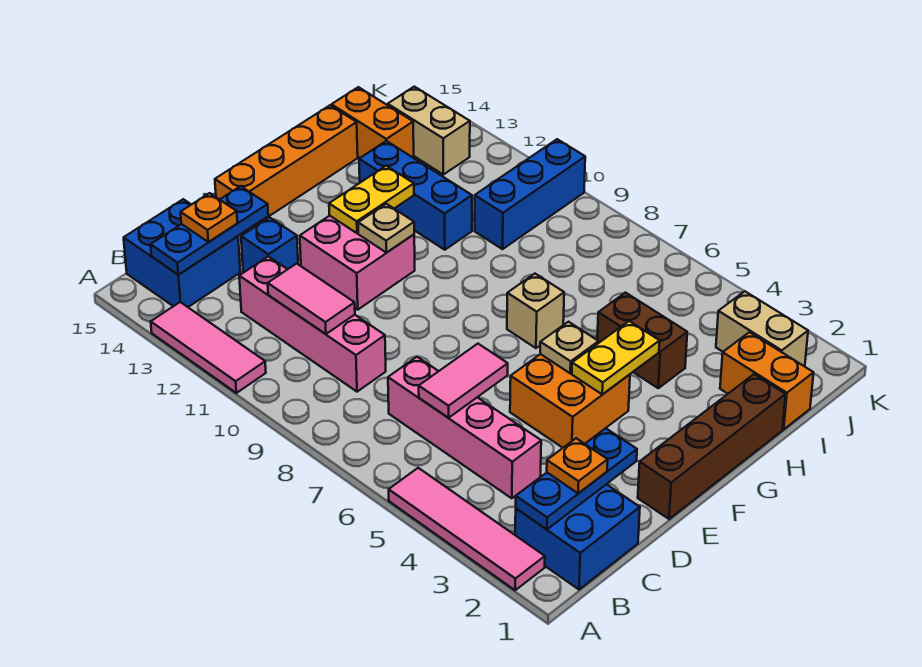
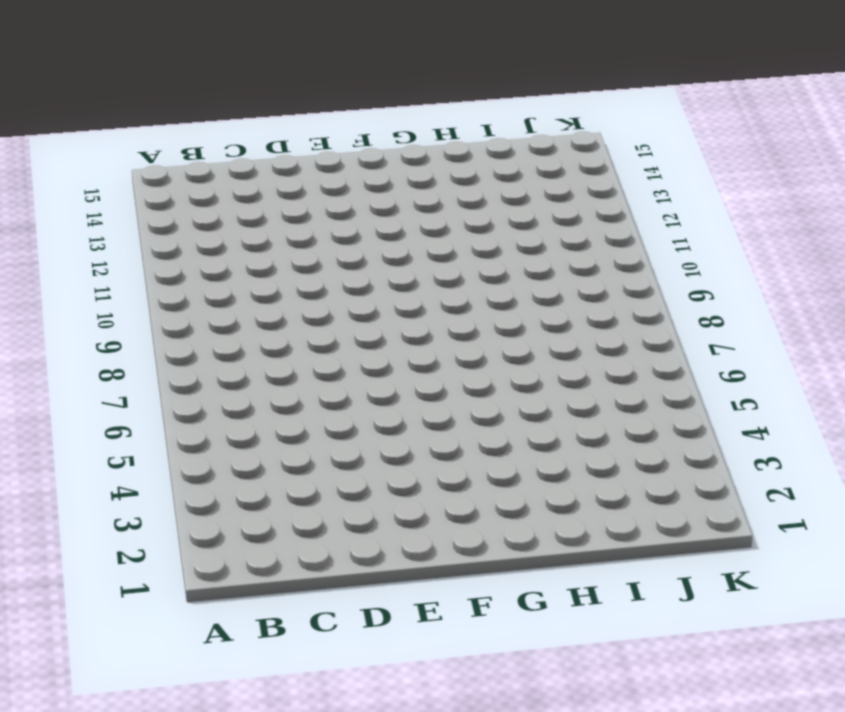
none -> pink 1x4 tile [389,468,545,590]
none -> pink 1x3 tile [151,302,266,393]
none -> blue 2x2 brick [515,484,640,589]

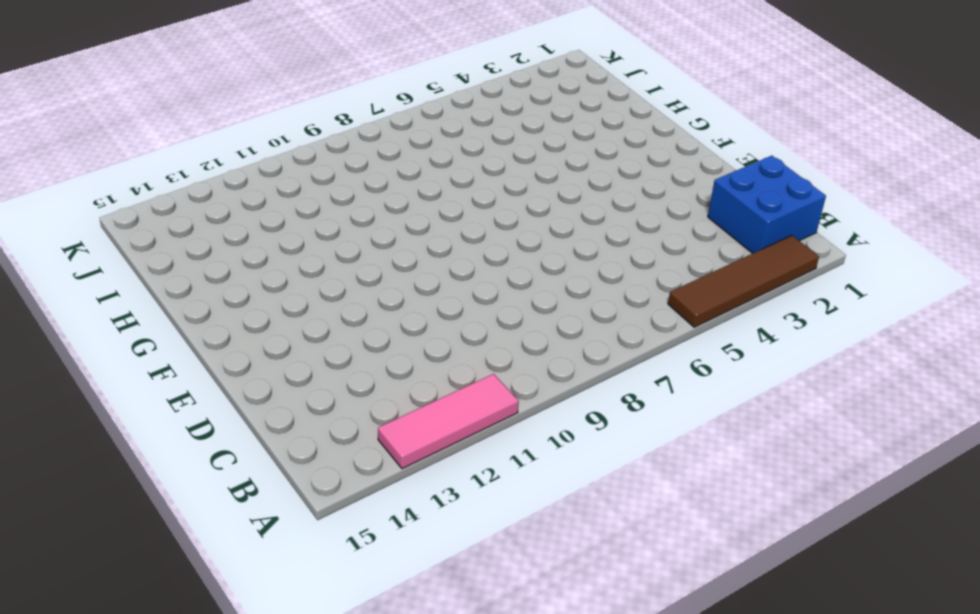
brown 1x4 tile [668,236,819,327] -> pink 1x4 tile [389,468,545,590]
none -> blue 2x2 brick [124,199,240,307]
none -> pink 1x4 brick [388,357,541,498]
none -> pink 1x4 brick [239,256,386,392]

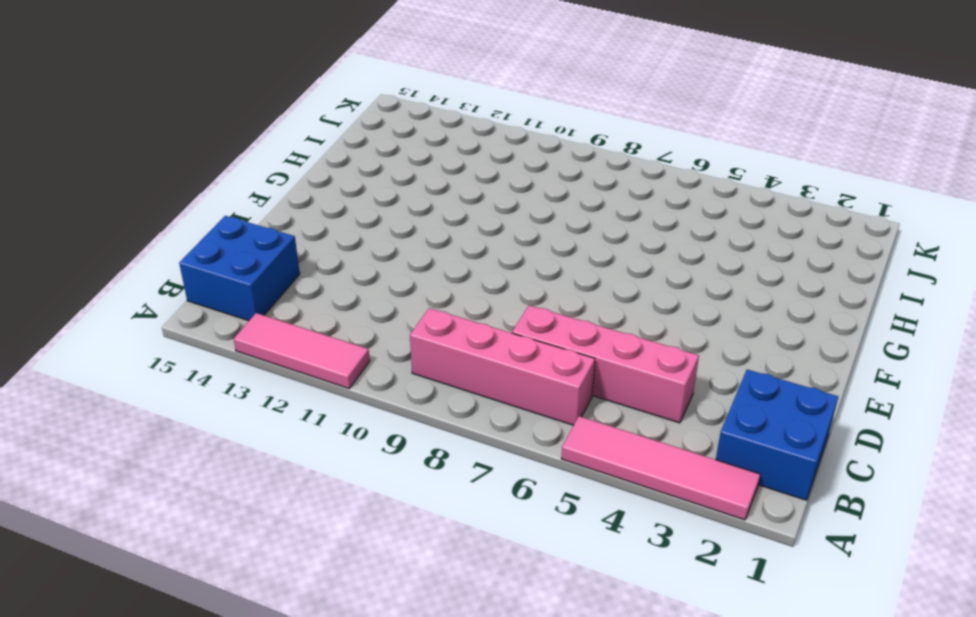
pink 1x4 brick [410,308,595,425] -> pink 1x4 brick moved to [239,256,386,392]
none -> blue 1x1 brick [241,217,298,273]
none -> brown 1x4 brick [638,374,786,519]
none -> orange 2x2 brick [510,354,630,448]

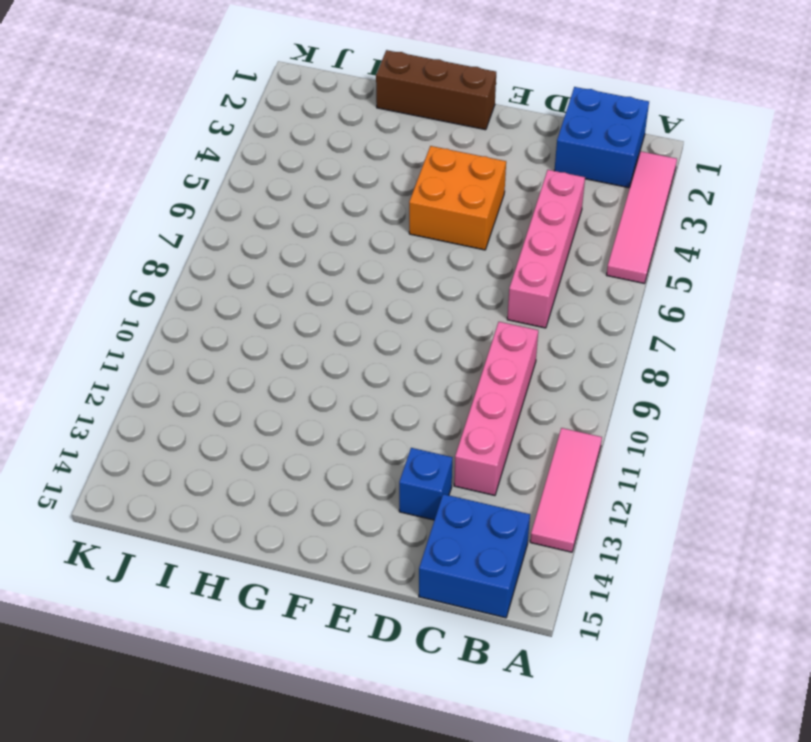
brown 1x3 brick [376,50,496,130] -> brown 1x4 brick [638,374,786,519]
none -> pink 2x2 brick [300,216,415,310]
none -> orange 1x4 brick [215,105,358,233]
none -> tan 1x1 brick [507,274,564,348]

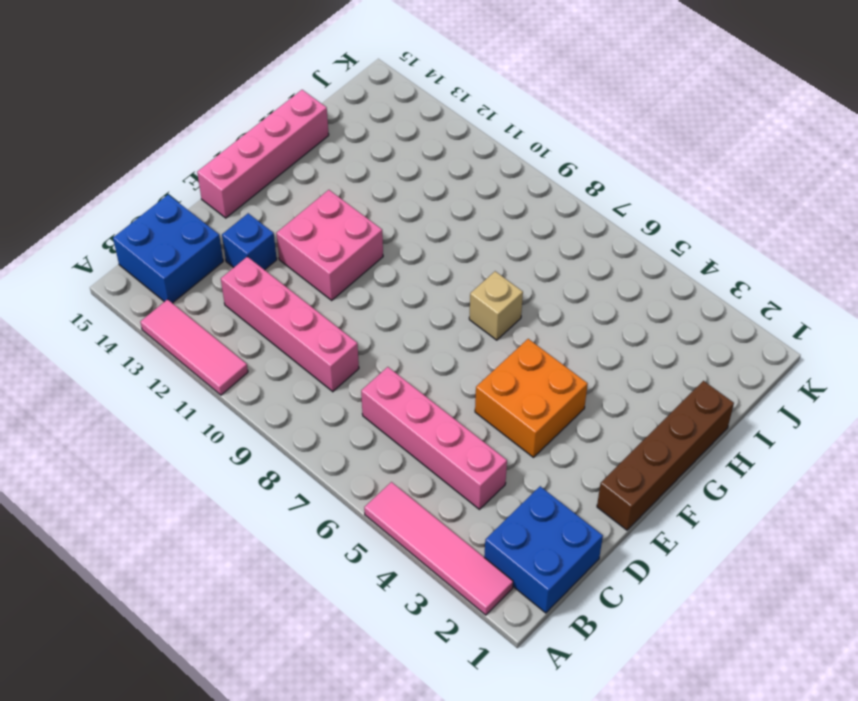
pink 1x4 brick [197,90,329,218] -> orange 1x4 brick [215,105,358,233]
none -> brown 1x2 brick [597,293,687,388]
none -> blue 1x3 brick [359,141,472,250]
none -> orange 1x2 brick [720,332,814,429]

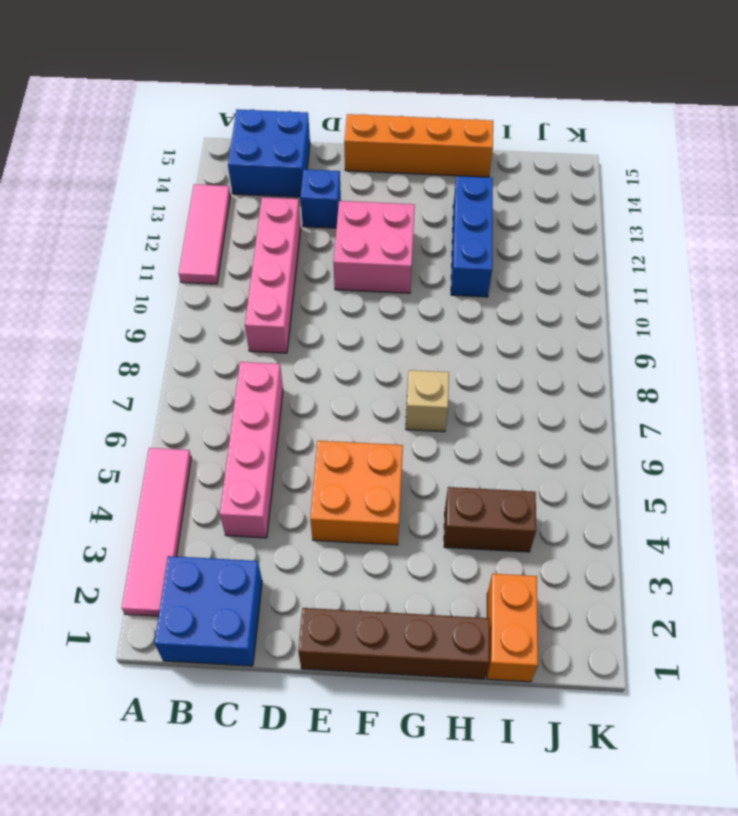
brown 1x2 brick [444,487,536,552] -> brown 1x2 brick turned to [597,293,687,388]
none -> blue 1x3 brick [475,139,585,249]
none -> orange 1x2 brick [331,87,414,158]
none -> tan 1x2 brick [716,291,808,367]

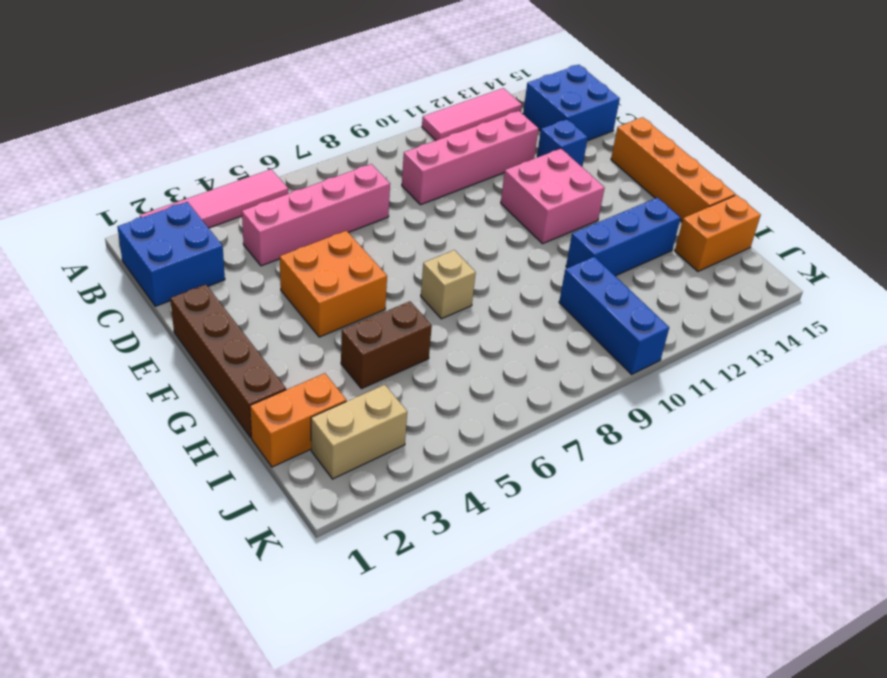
none -> tan 1x2 brick [388,87,470,175]
none -> blue 1x3 plate [516,428,637,529]
none -> blue 1x3 plate [151,186,268,275]

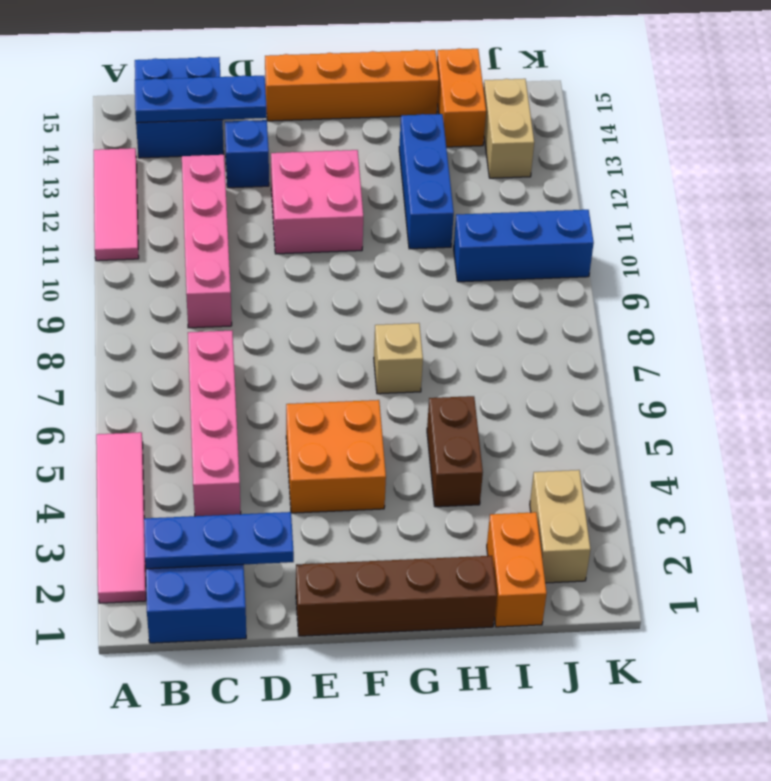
none -> pink 1x2 tile [419,344,508,418]
none -> pink 1x2 tile [268,264,355,334]
none -> yellow 1x2 plate [572,321,660,394]

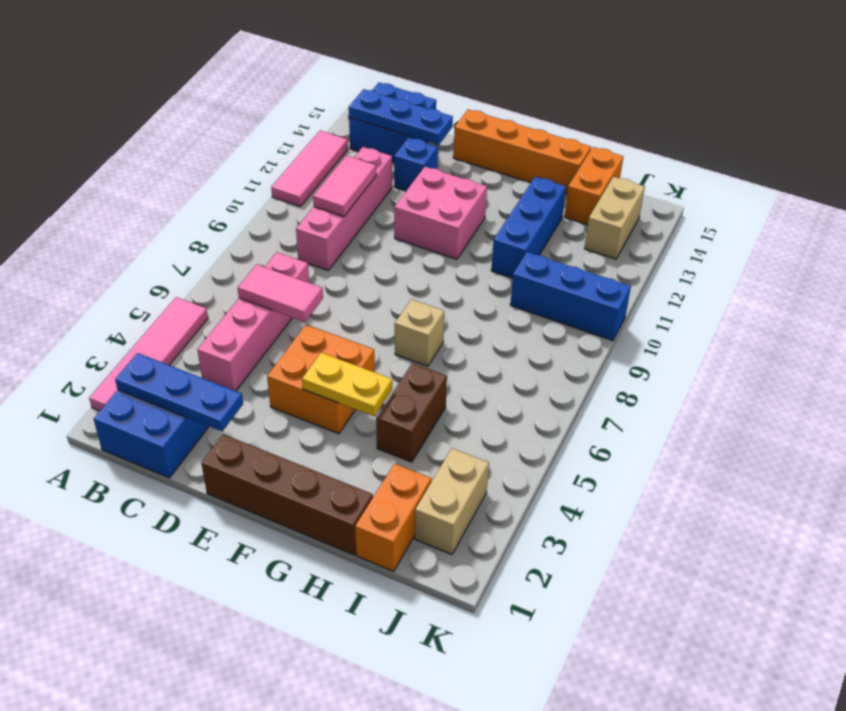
none -> tan 1x1 plate [540,322,599,373]
none -> tan 1x1 plate [358,204,414,253]
none -> yellow 1x2 plate [329,166,414,233]

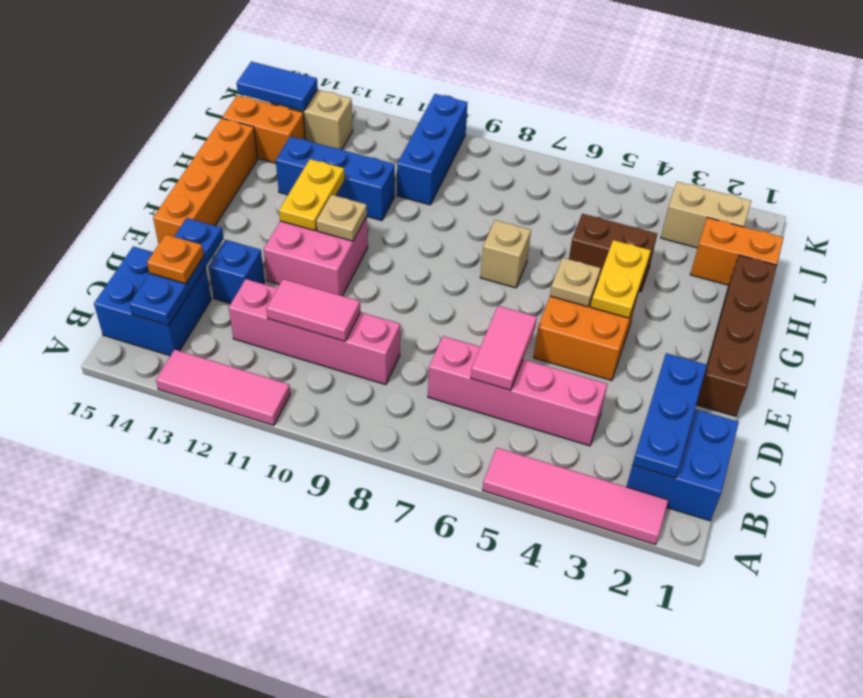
blue 1x2 tile [237,61,318,111] -> none
none -> orange 1x1 plate [547,438,608,493]

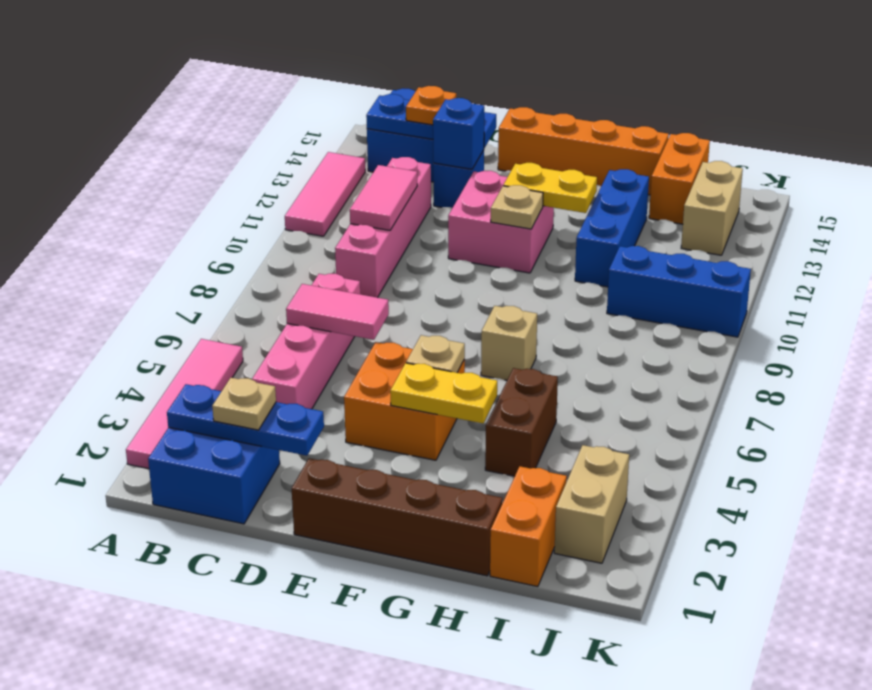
tan 1x1 plate [212,378,276,430] -> orange 1x1 plate [547,438,608,493]
blue 1x1 brick [433,98,484,169] -> none

